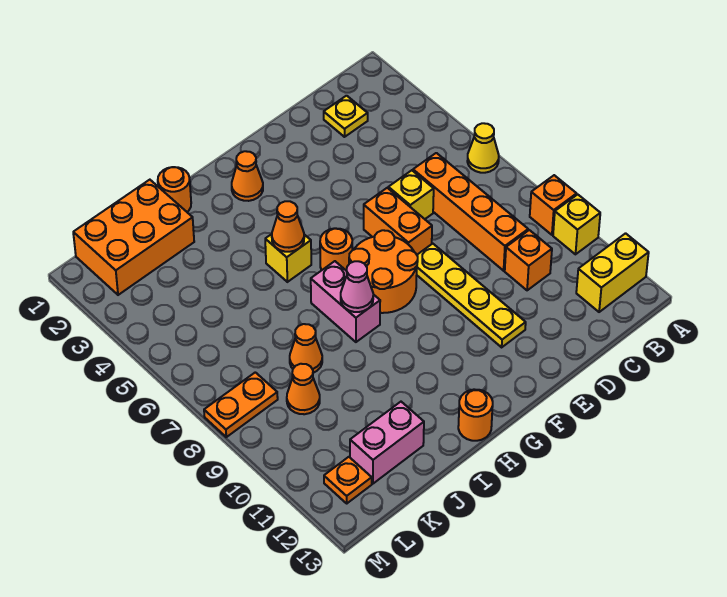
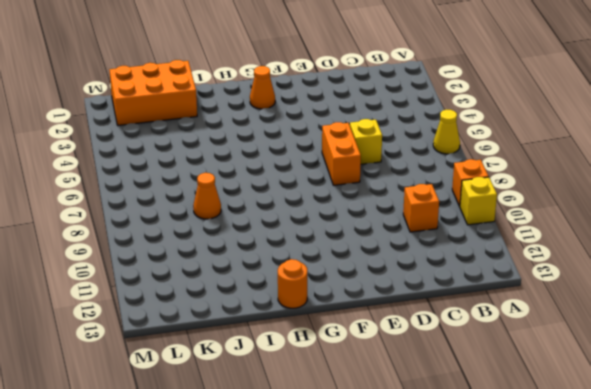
none -> yellow 1x2 brick [576,233,649,312]
none -> yellow 1x1 plate [324,96,368,137]
none -> orange 1x4 brick [413,153,528,271]

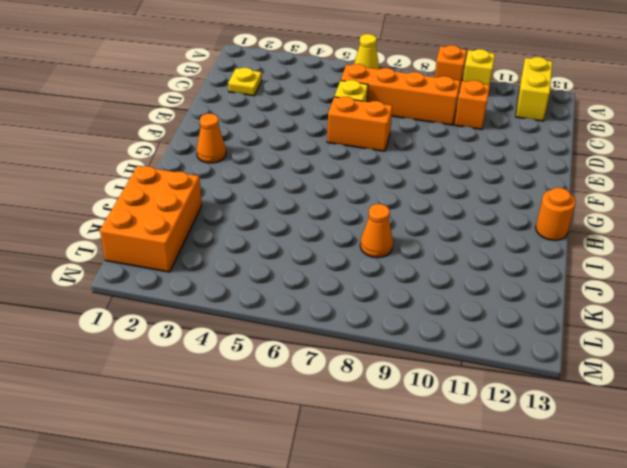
none -> yellow 1x4 plate [416,244,526,347]
none -> orange 2x2 round brick [349,230,418,313]
none -> orange 1x1 round brick [320,228,352,271]

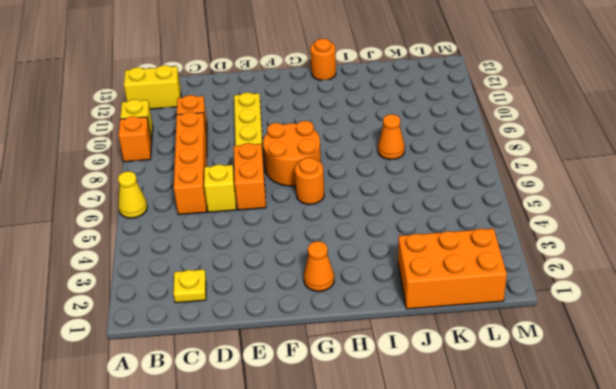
none -> yellow 1x1 brick [265,234,311,282]
none -> pink 1x2 brick [311,261,380,342]
none -> orange 1x1 round brick [158,167,191,212]

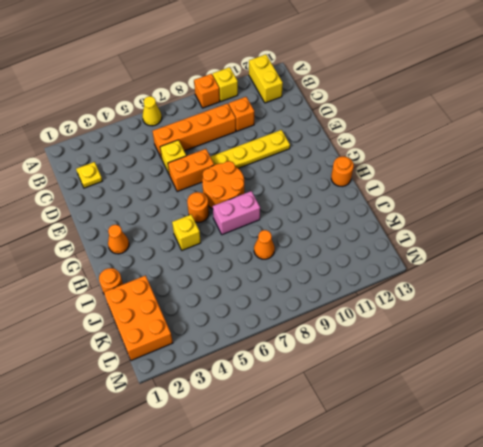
none -> pink 1x2 brick [350,402,424,484]
none -> orange 1x1 cone [287,364,320,414]
none -> orange 1x2 plate [204,372,278,437]

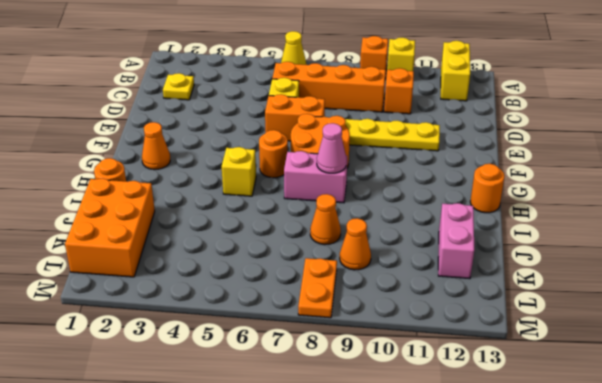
none -> orange 1x1 plate [324,457,372,503]
none -> orange 1x1 cone [272,201,304,252]

